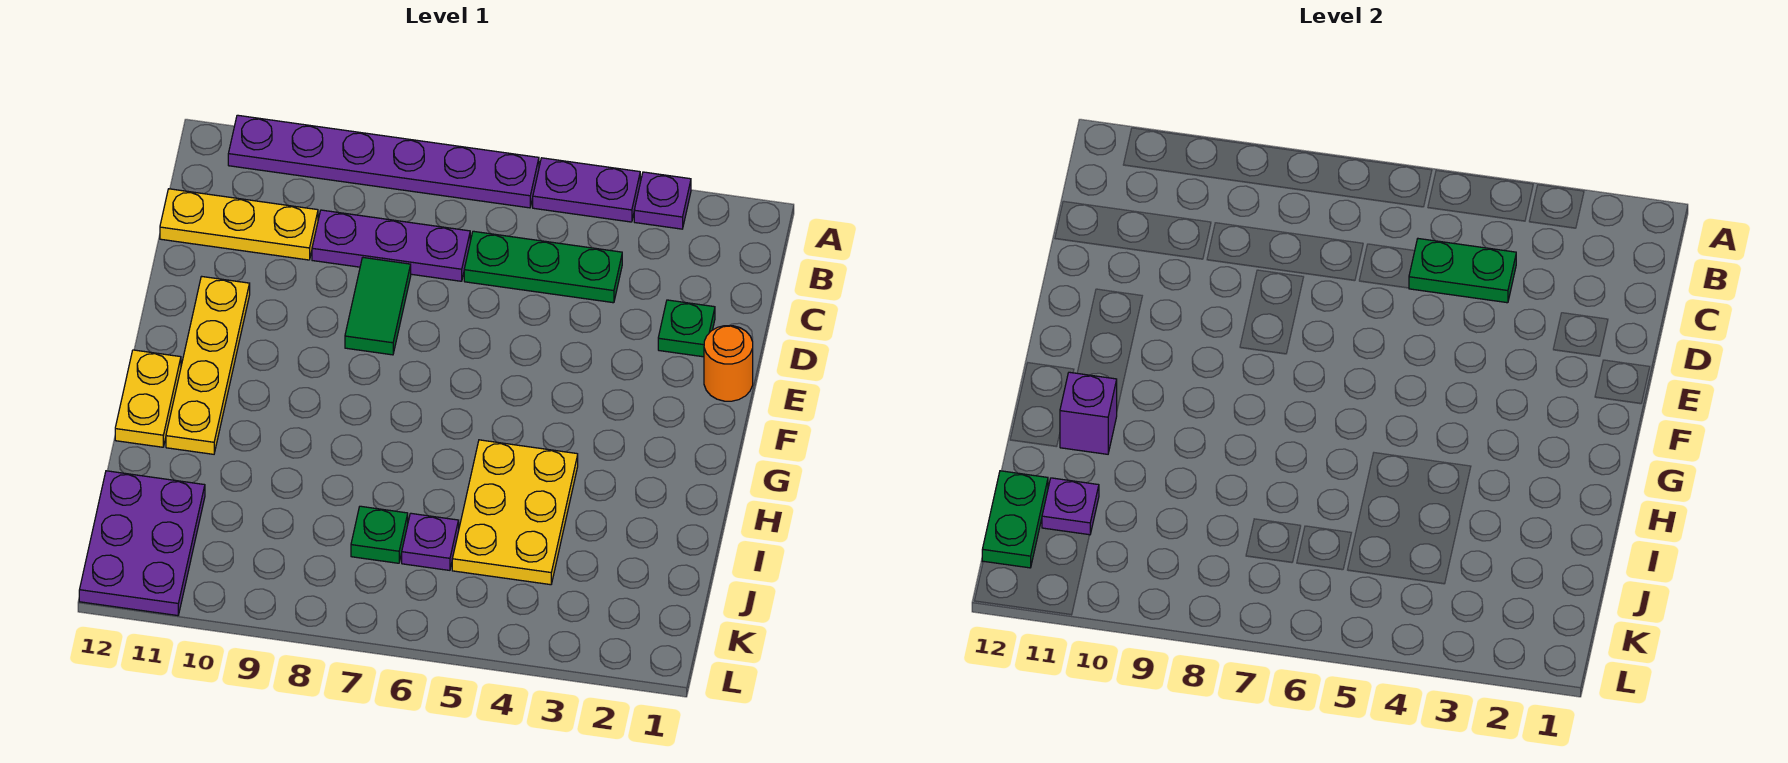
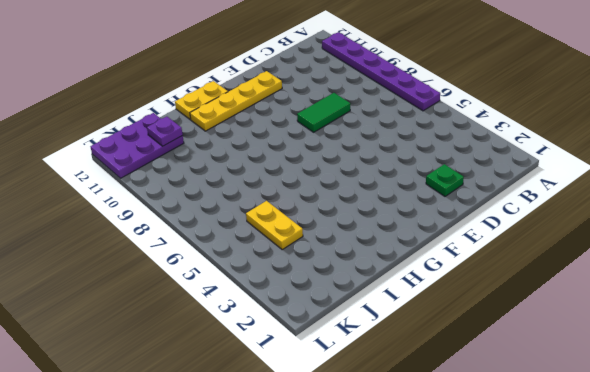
yellow 1x2 plate [246,201,303,249] -> yellow 2x3 plate [452,440,578,585]
none -> purple 1x1 plate [634,172,691,229]
none -> purple 1x2 plate [533,158,640,222]
none -> green 1x3 plate [464,231,622,303]

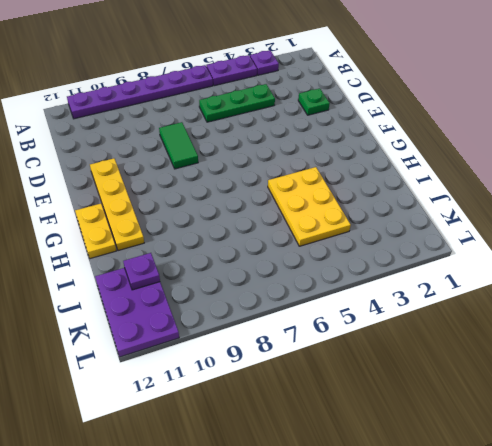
none -> purple 1x3 plate [312,210,470,281]
none -> yellow 1x3 plate [160,189,318,260]
none -> orange 1x1 round brick [704,326,753,401]

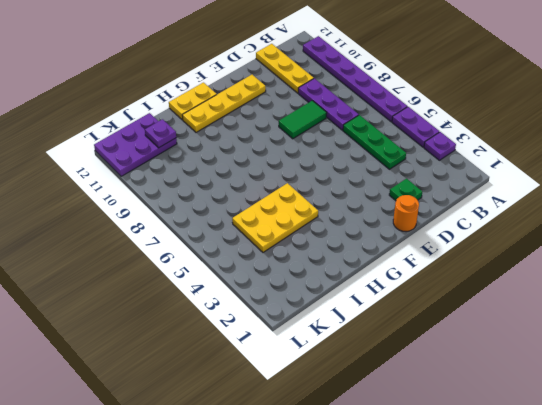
none -> purple 1x1 plate [402,513,459,570]
none -> green 1x1 plate [351,506,408,563]
none -> green 1x2 plate [1409,239,1516,303]

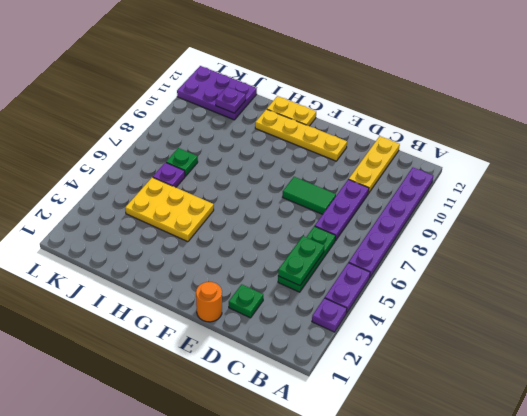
none -> purple 1x1 brick [1060,372,1117,454]
none -> green 1x2 plate [982,471,1048,568]

